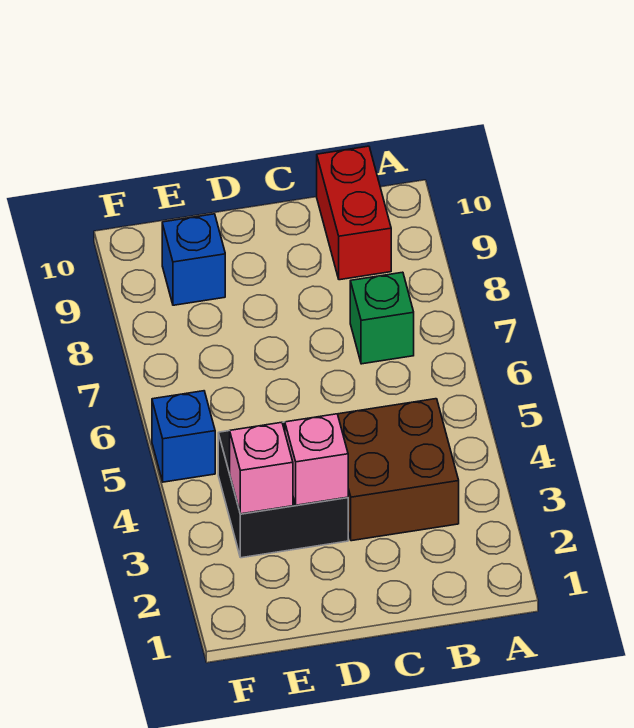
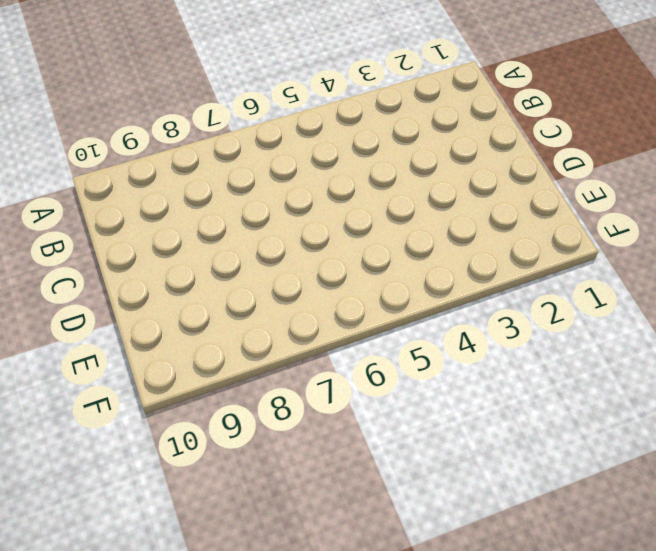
none -> brown 2x2 brick [338,399,459,541]
none -> green 1x1 brick [350,272,414,364]

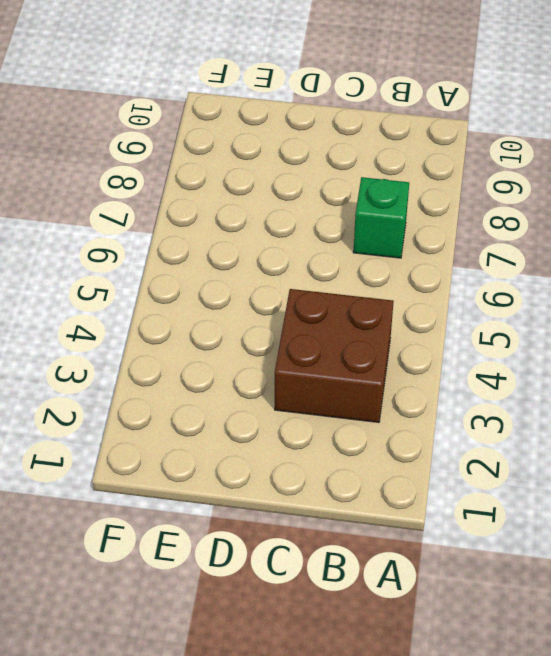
none -> red 1x2 brick [317,146,391,280]
none -> black 2x2 brick [218,422,348,558]

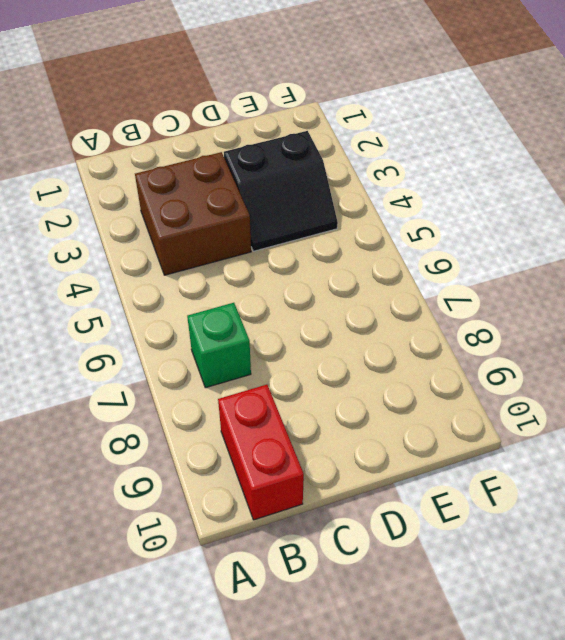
black 2x2 slope [224,131,338,251] -> black 2x2 brick [218,422,348,558]
none -> blue 1x1 brick [162,214,225,305]
none -> blue 1x1 brick [152,391,215,482]

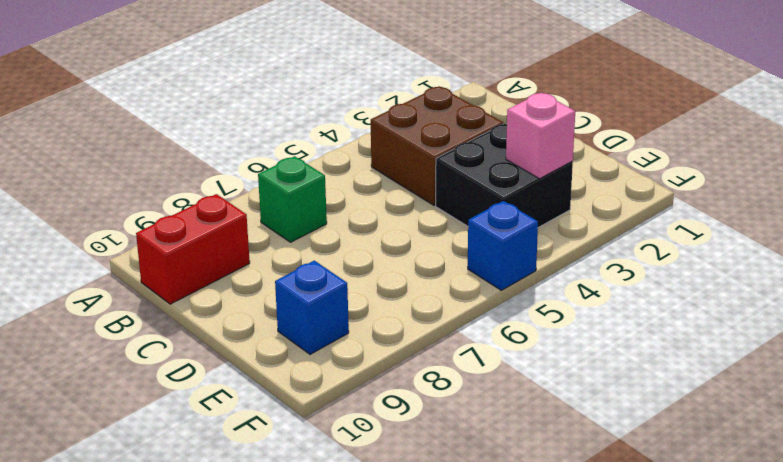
none -> pink 1x1 brick [285,414,348,505]

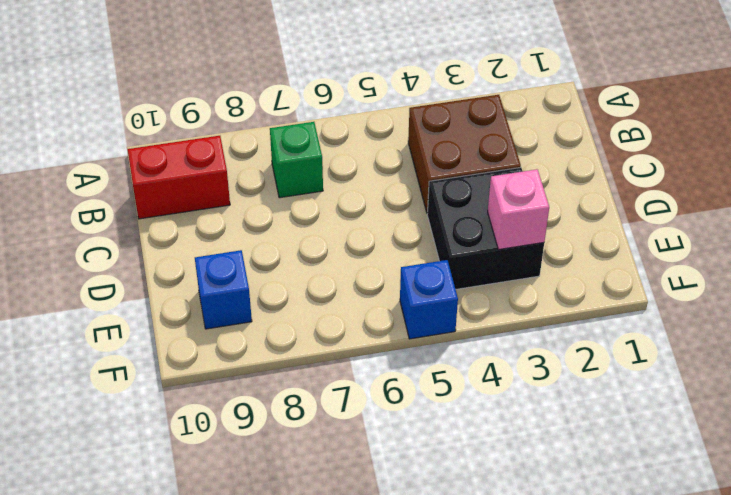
none -> pink 1x1 brick [285,414,348,505]

